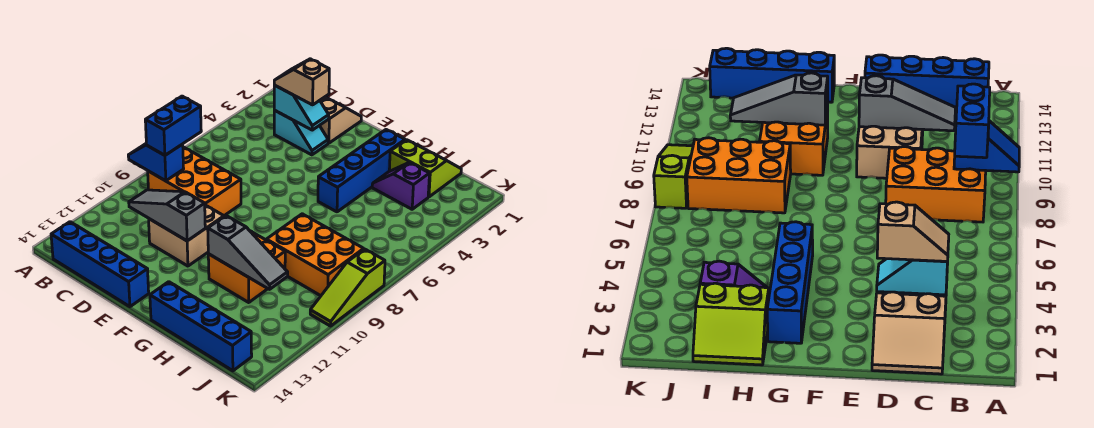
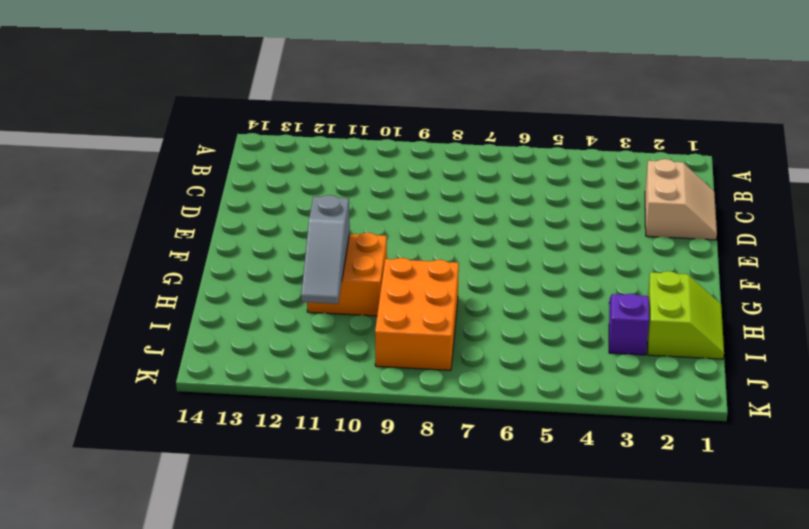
none -> orange 2x3 brick [148,147,241,216]
none -> blue 1x4 brick [51,222,149,307]
none -> cyan 1x2 slope [274,111,328,155]

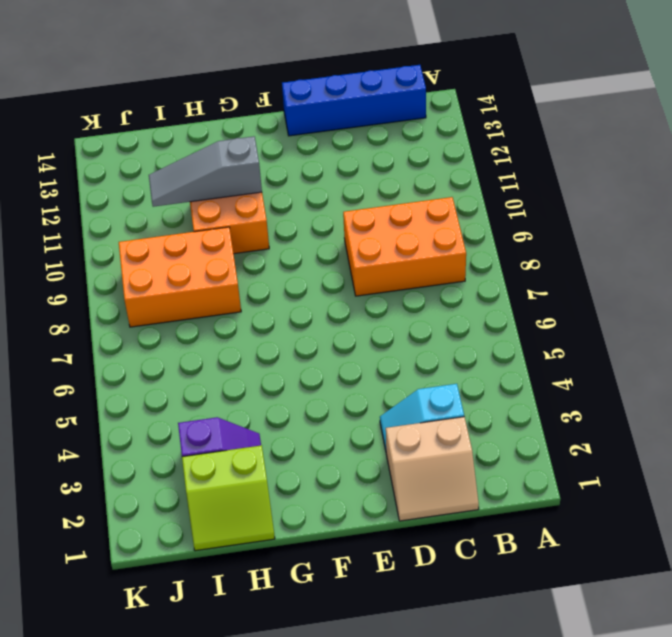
none -> tan 2x2 brick [149,205,224,266]
none -> blue 1x4 brick [318,130,405,212]
none -> blue 1x4 brick [150,282,252,371]

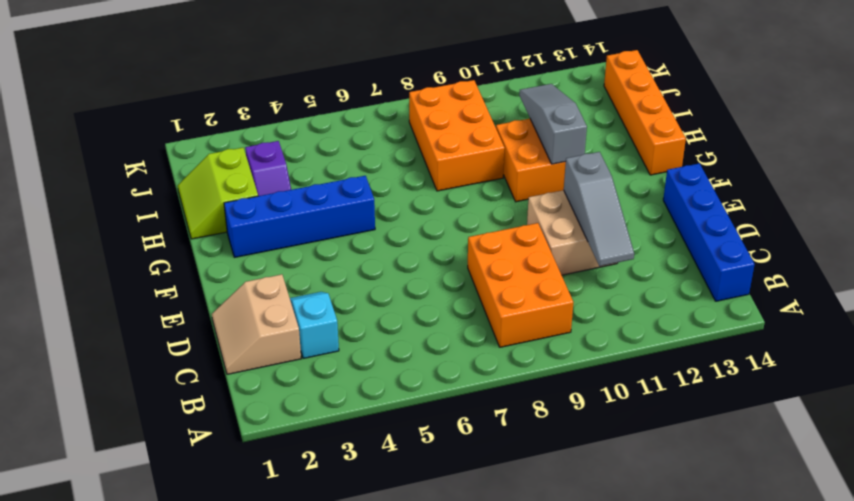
orange 1x4 brick [604,50,686,175] -> blue 1x4 brick [150,282,252,371]
none -> lime 1x3 slope [310,249,385,326]
none -> blue 1x2 slope [128,144,184,181]
none -> cyan 1x2 slope [274,85,329,130]

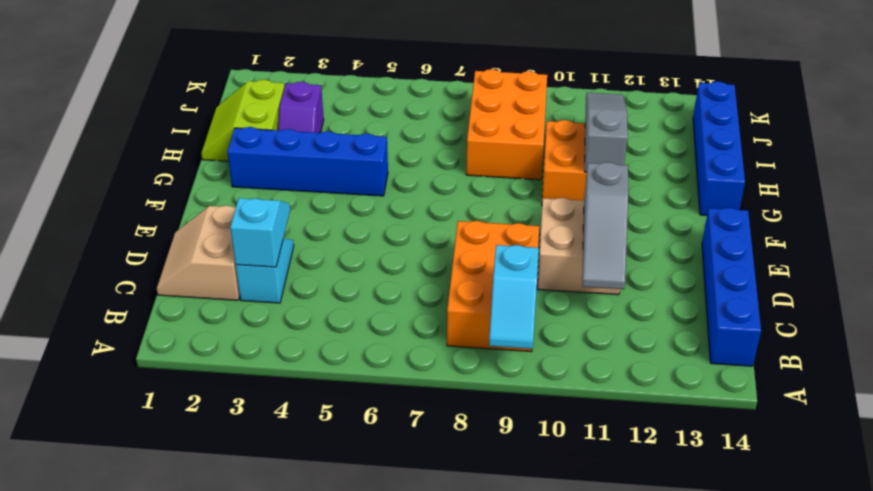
cyan 1x2 slope [489,245,539,349] -> blue 1x2 slope [128,144,184,181]
none -> lime 1x3 slope [310,249,385,326]
none -> blue 1x2 brick [145,96,201,155]
none -> tan 1x2 slope [274,59,329,105]

